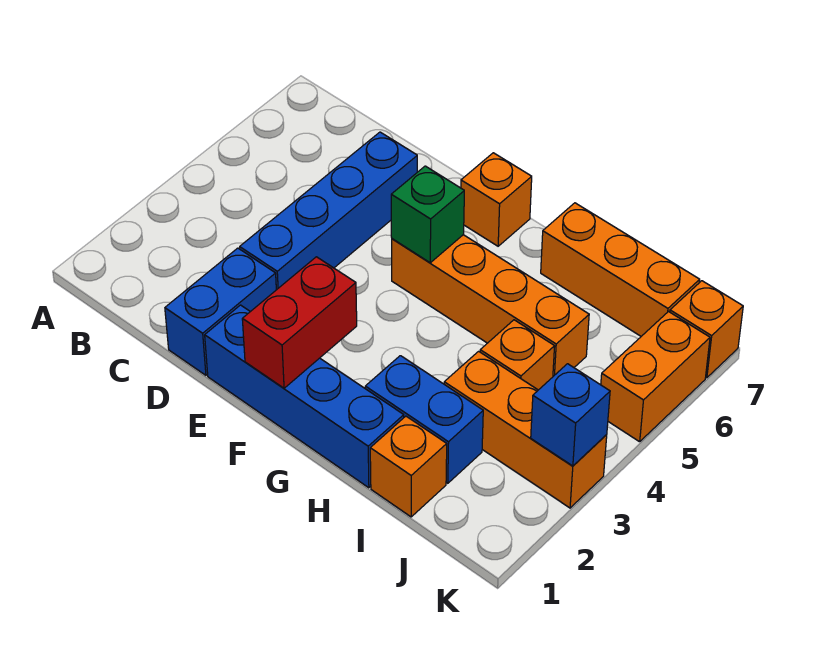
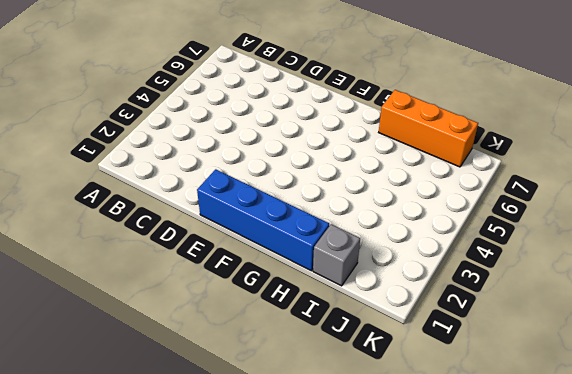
grey 1x1 brick [313,224,360,286] -> orange 1x1 brick [370,416,447,517]
none -> blue 1x2 brick [165,248,276,375]
none -> blue 1x4 brick [240,132,417,290]
none -> orange 1x4 brick [392,235,589,376]

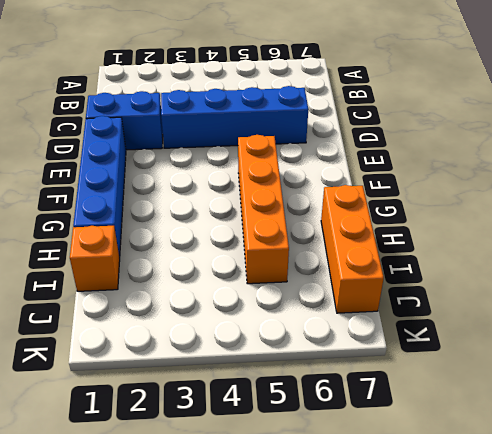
none -> orange 1x1 brick [461,153,532,246]
none -> blue 1x2 brick [365,356,483,483]
none -> orange 1x3 brick [444,351,607,508]

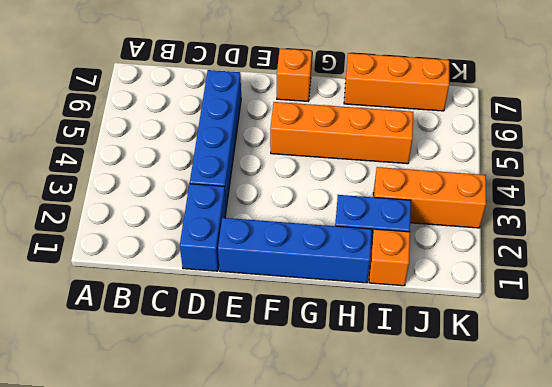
none -> orange 1x1 brick [480,320,555,390]
none -> orange 1x2 brick [601,312,710,442]
none -> orange 1x1 brick [670,281,743,378]

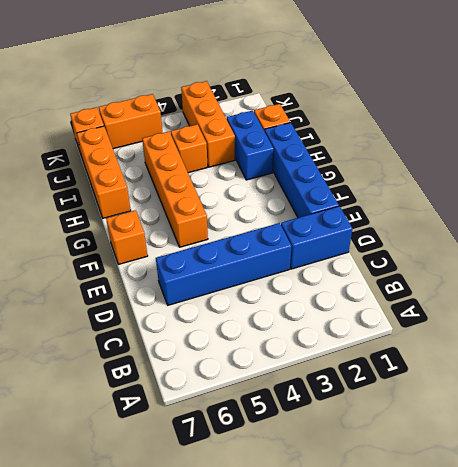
none -> red 1x2 brick [242,257,357,388]
none -> green 1x1 brick [391,166,464,263]
none -> blue 1x1 brick [531,364,610,466]

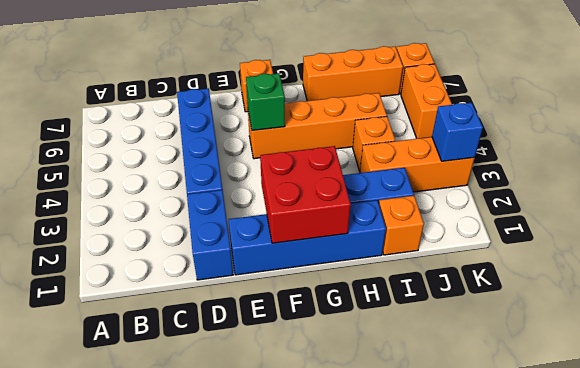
red 2x2 brick [260,146,351,243] -> red 1x2 brick [242,257,357,388]

